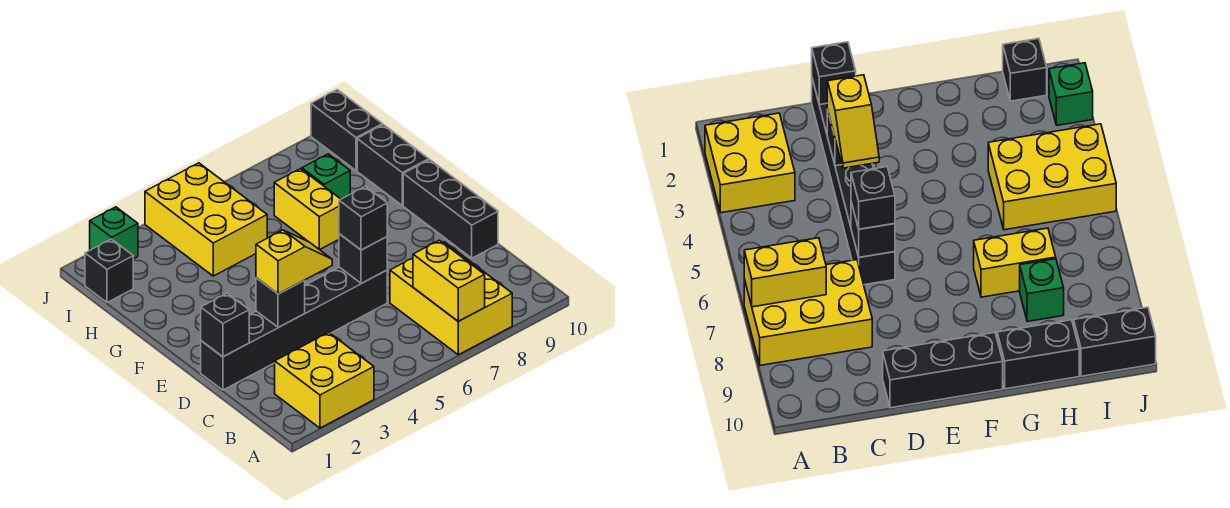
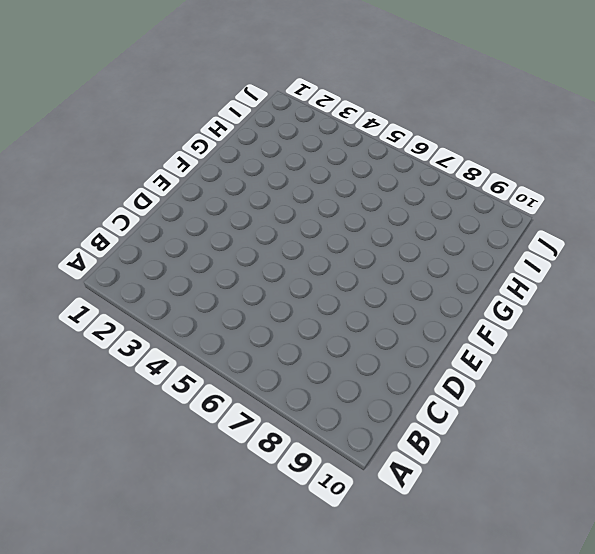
none -> yellow 2x2 brick [275,332,374,428]
none -> yellow 2x3 brick [390,242,512,355]
none -> black 1x6 brick [201,267,387,390]

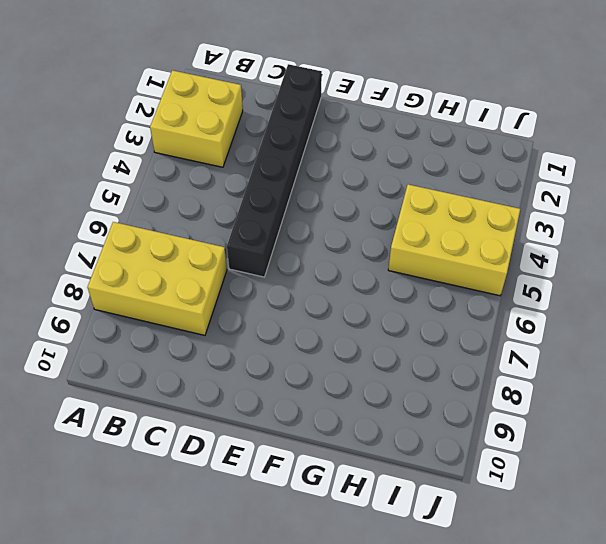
none -> black 1x3 brick [403,160,498,258]
none -> yellow 1x2 brick [274,169,341,250]
none -> black 1x2 brick [357,125,429,206]

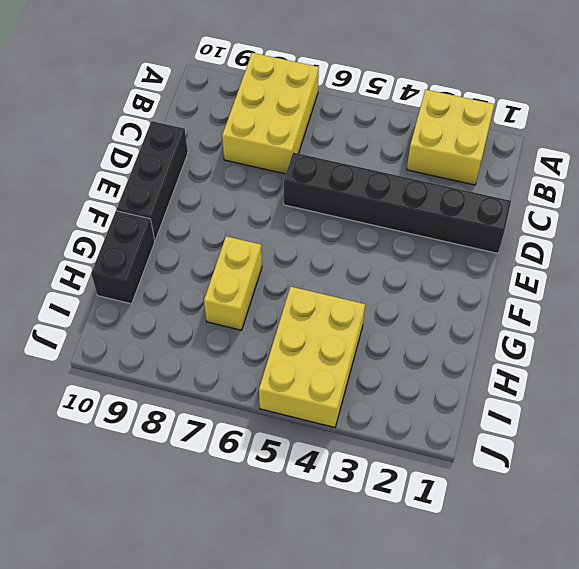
none -> green 1x1 brick [302,154,350,199]
none -> black 1x1 brick [85,239,133,303]
none -> black 1x2 brick [311,90,382,171]

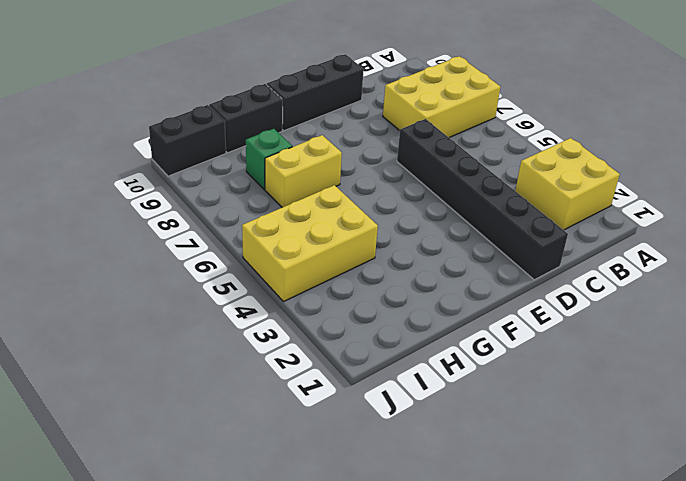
none -> black 1x1 brick [85,239,133,303]
none -> green 1x1 brick [90,207,138,259]
none -> yellow 1x2 brick [413,240,485,321]

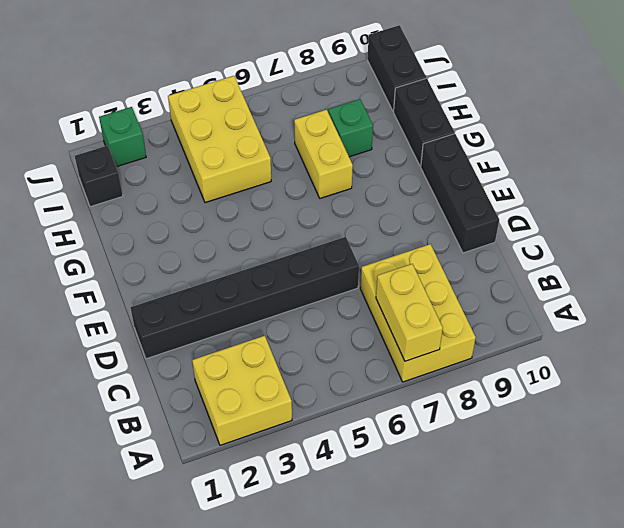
none -> black 1x1 brick [201,293,249,357]
none -> black 1x1 brick [256,278,305,328]
none -> black 1x1 brick [339,234,387,284]

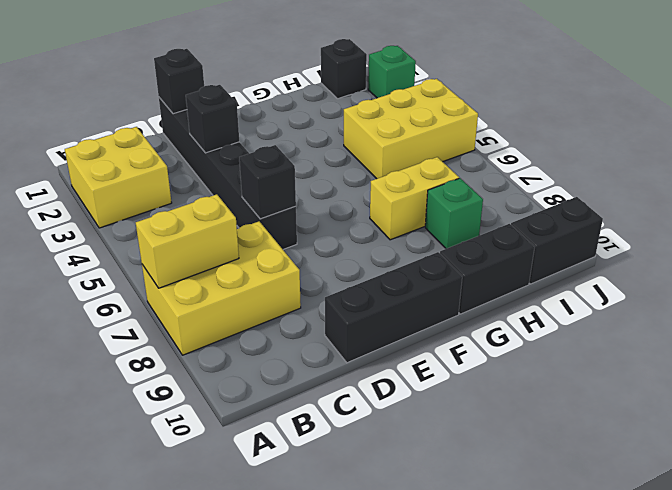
none -> yellow 1x2 slope [256,230,332,294]
none -> black 1x1 brick [339,186,387,250]

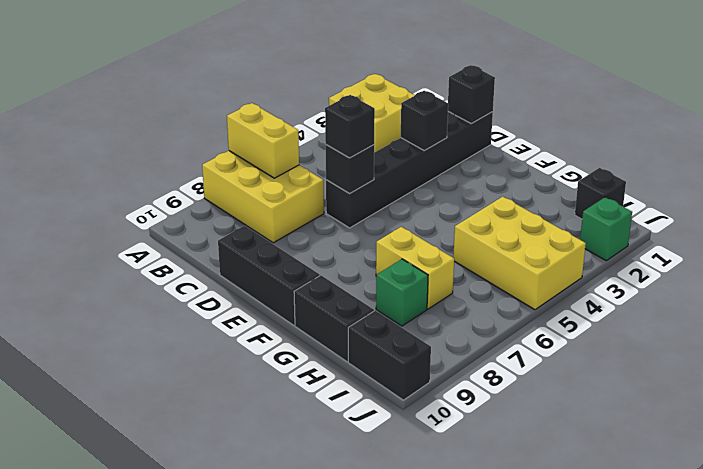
none -> yellow 1x2 slope [256,230,332,294]

